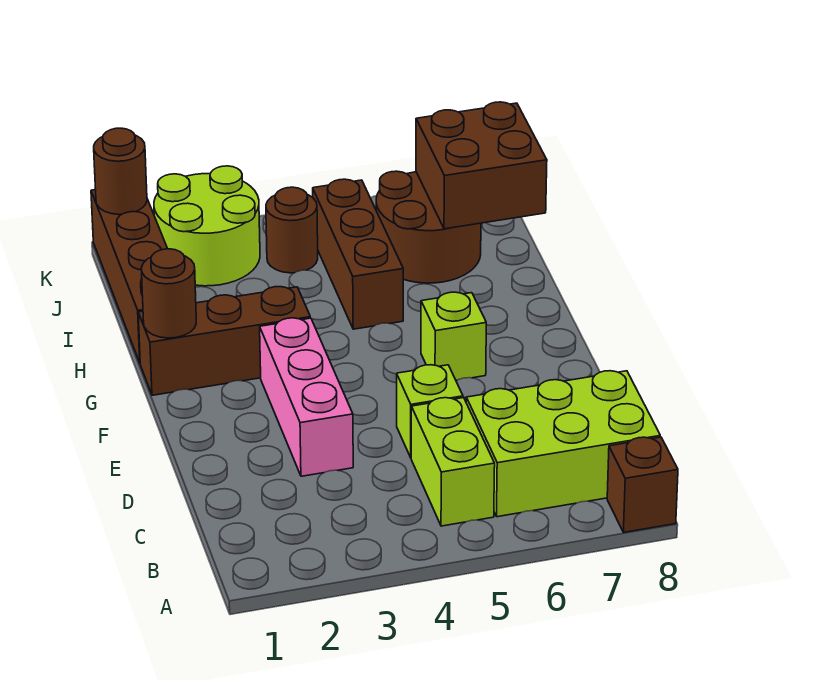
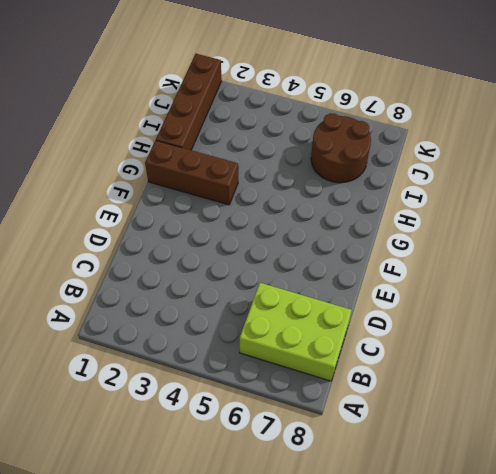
none -> brown 1x1 brick [607,437,678,532]
none -> lime 1x2 brick [411,398,495,526]
none -> pink 1x3 brick [260,318,353,476]

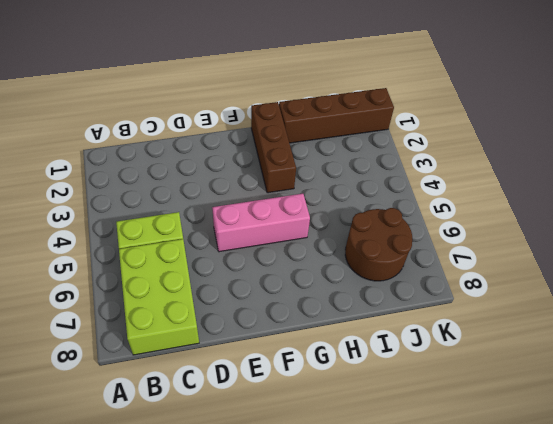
pink 1x3 brick [212,194,310,252] -> pink 1x3 brick moved to [260,318,353,476]
none -> brown 1x1 brick [607,437,678,532]
none -> lime 1x1 brick [397,365,463,457]
none -> lime 1x1 brick [421,292,486,380]

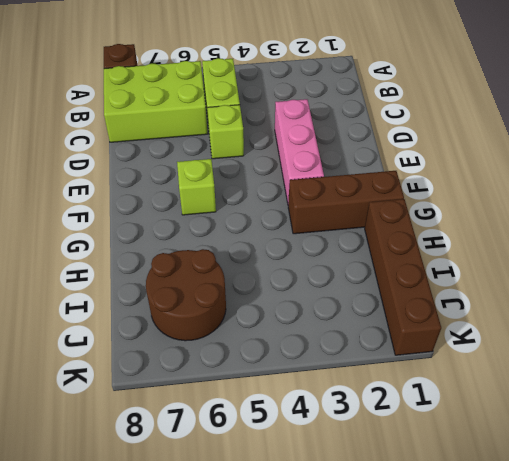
none -> brown 1x3 brick [313,179,403,329]
none -> lime 2x2 round brick [154,166,260,286]
none -> brown 1x1 round brick [266,187,318,273]

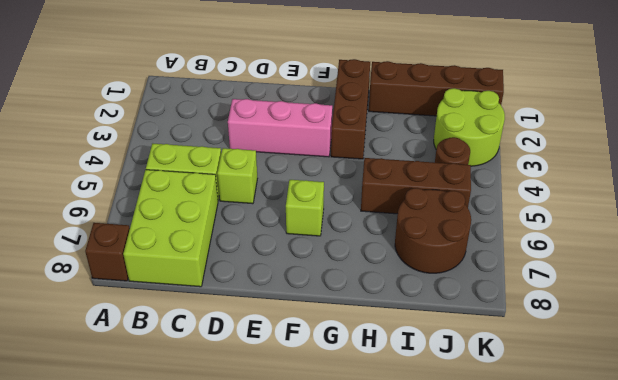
none -> brown 1x1 round brick [141,249,196,338]
none -> brown 2x2 brick [416,102,547,229]
none -> brown 1x1 round brick [94,128,147,215]

